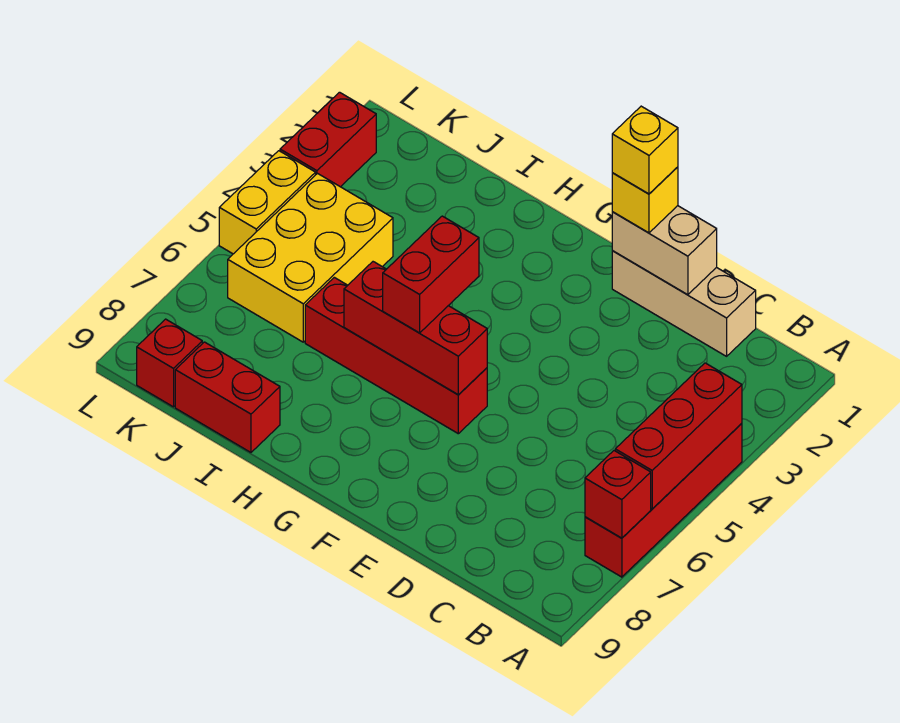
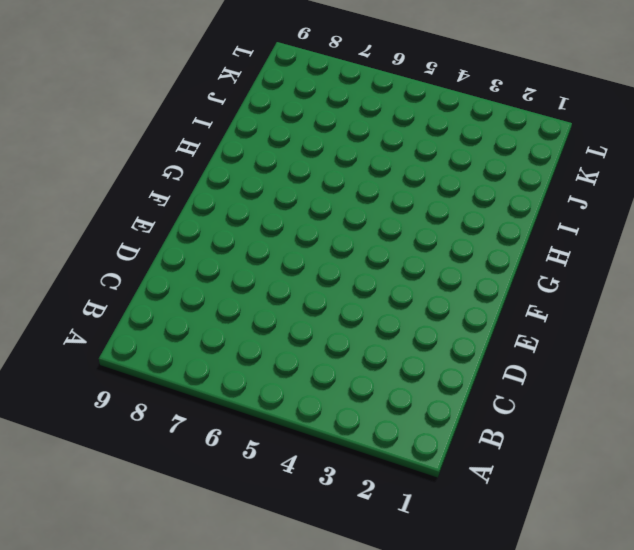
none -> red 1x4 brick [585,423,742,577]
none -> tan 1x3 brick [612,250,756,356]
none -> red 1x4 brick [305,277,487,434]

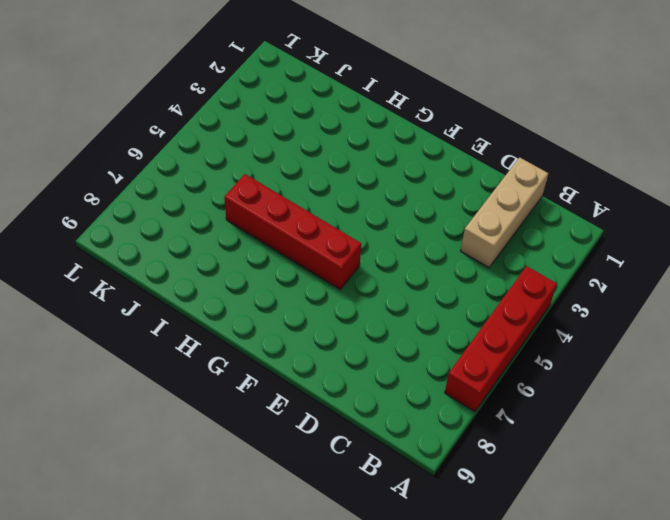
tan 1x3 brick [461,157,548,268] -> tan 1x3 brick turned to [612,250,756,356]
none -> red 1x2 brick [175,342,280,452]
none -> yellow 2x3 brick [228,174,393,342]
none -> red 1x1 brick [137,319,202,407]

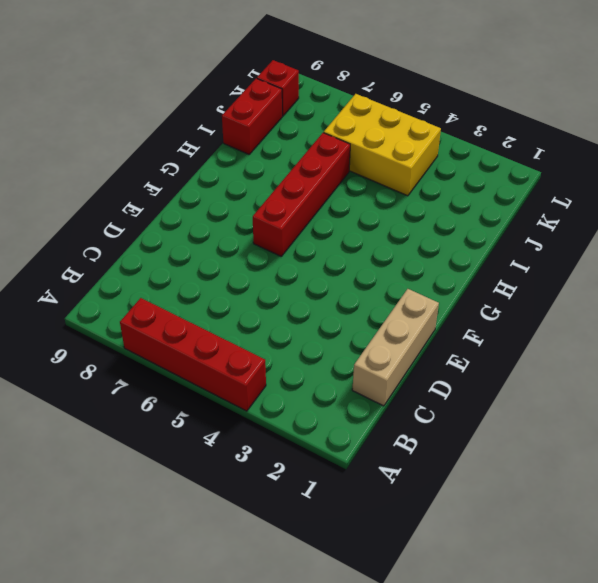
none -> red 1x2 brick [280,92,376,187]
none -> yellow 1x2 brick [219,151,316,254]
none -> red 1x3 brick [615,363,742,509]

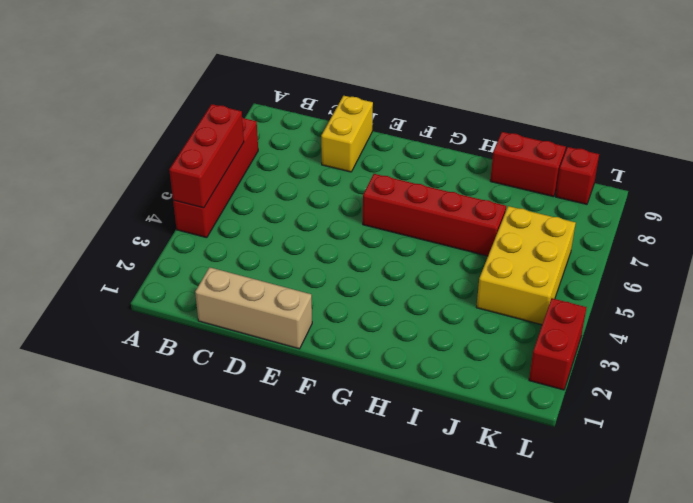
yellow 1x2 brick [321,96,373,172] -> yellow 1x2 brick moved to [219,151,316,254]
none -> red 1x1 brick [585,451,651,538]
none -> tan 1x2 brick [612,206,717,295]
none -> red 1x3 brick [344,262,487,395]

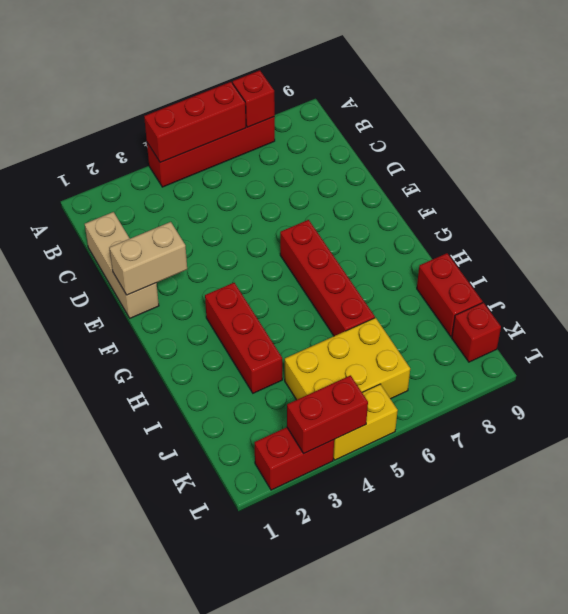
tan 1x2 brick [109,222,187,295] -> tan 1x2 brick turned to [612,206,717,295]
red 1x3 brick [205,283,282,393] -> red 1x3 brick moved to [344,262,487,395]
red 1x2 brick [287,375,368,453] -> red 1x2 brick moved to [383,216,479,333]
none -> yellow 1x1 brick [612,167,678,233]
none -> yellow 1x1 brick [612,106,678,194]

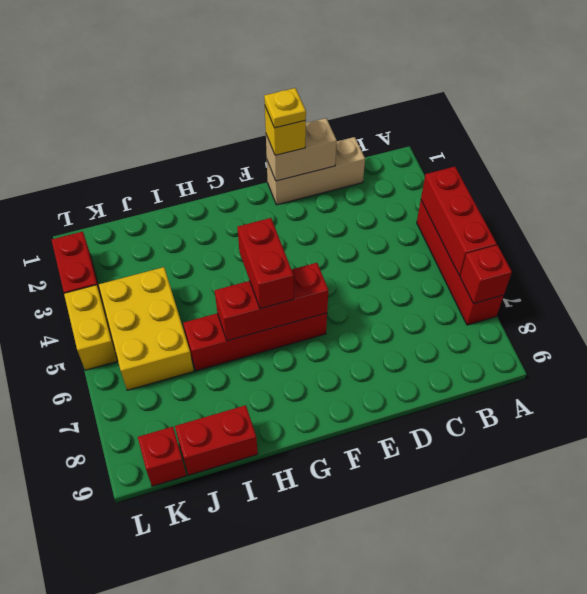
yellow 1x1 plate [264,88,306,128] -> yellow 1x1 brick [612,106,678,194]

